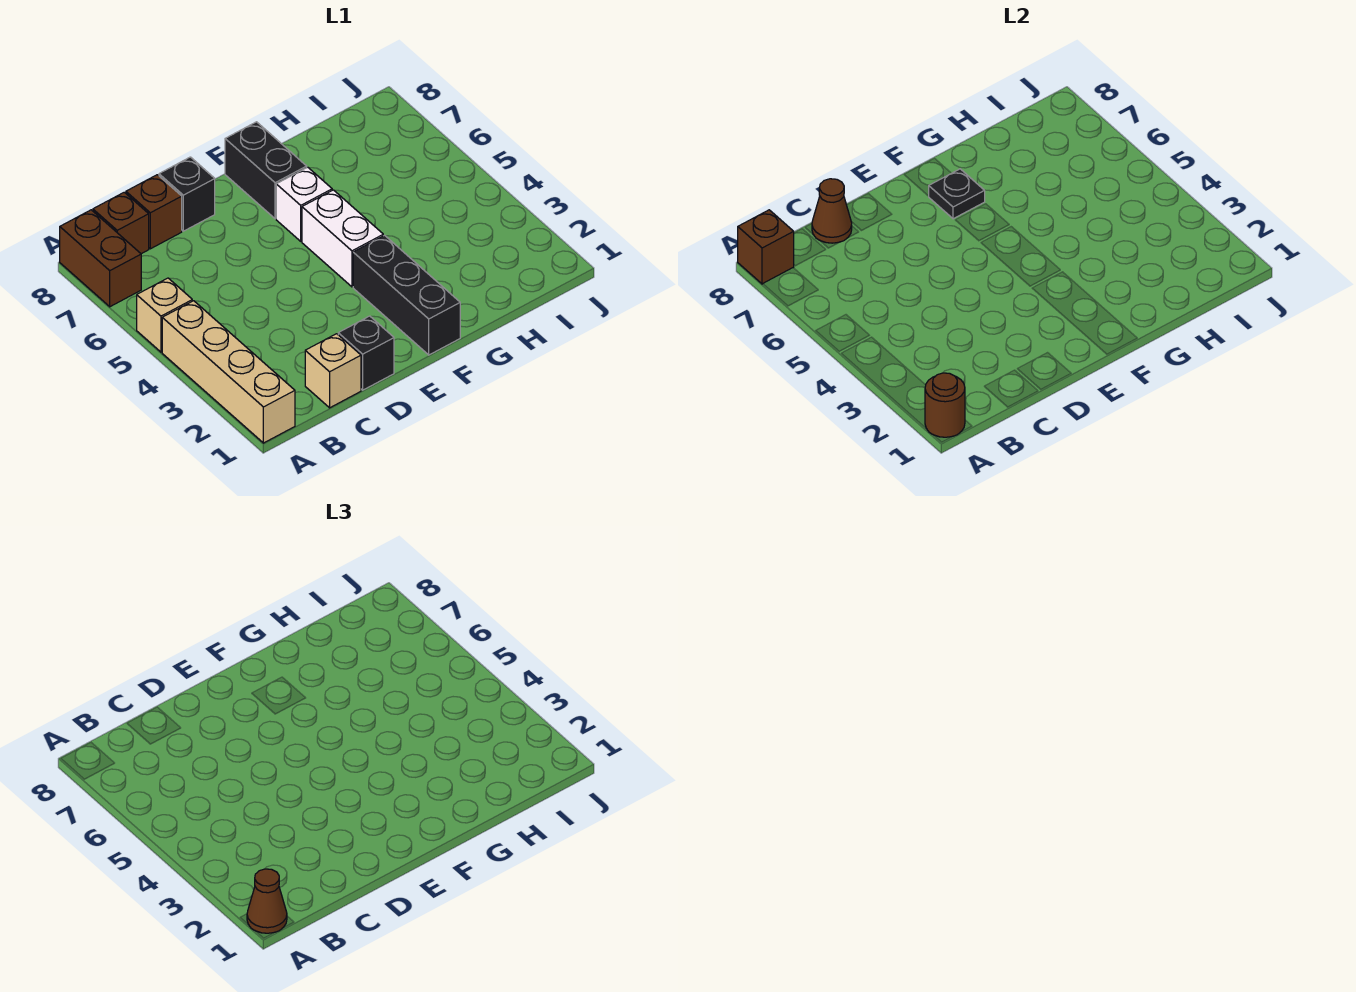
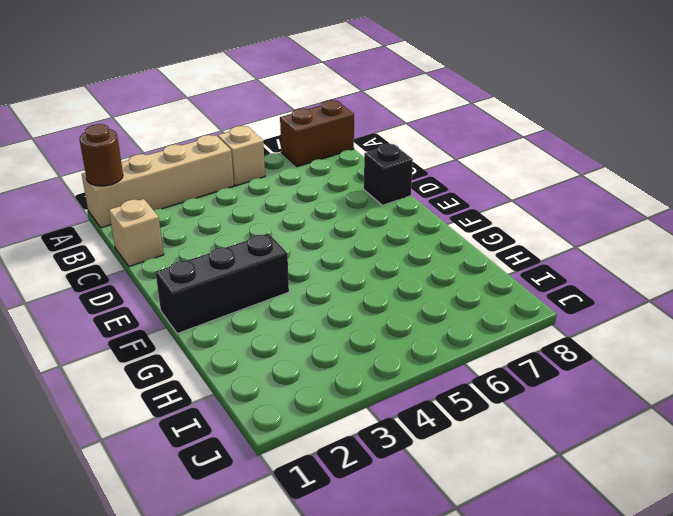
none -> brown 1x1 brick [93,192,149,254]
none -> brown 1x1 brick [126,175,182,249]
none -> black 1x1 brick [338,316,394,390]

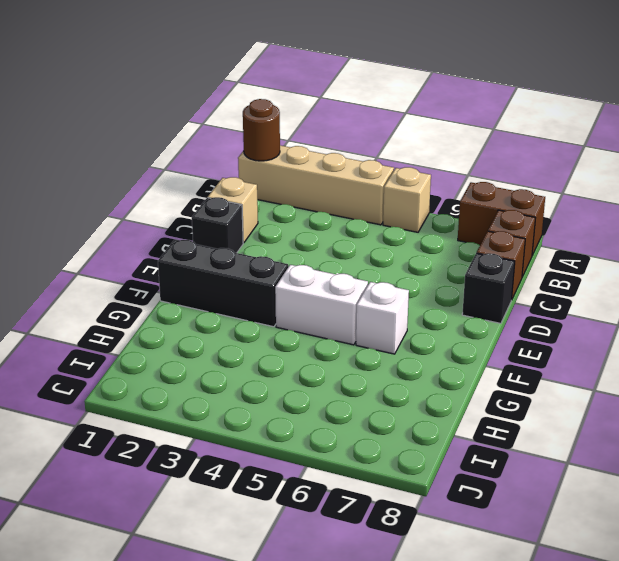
none -> black 1x2 brick [225,122,307,219]
none -> brown 1x1 brick [738,210,794,284]
none -> brown 1x1 cone [812,179,852,243]

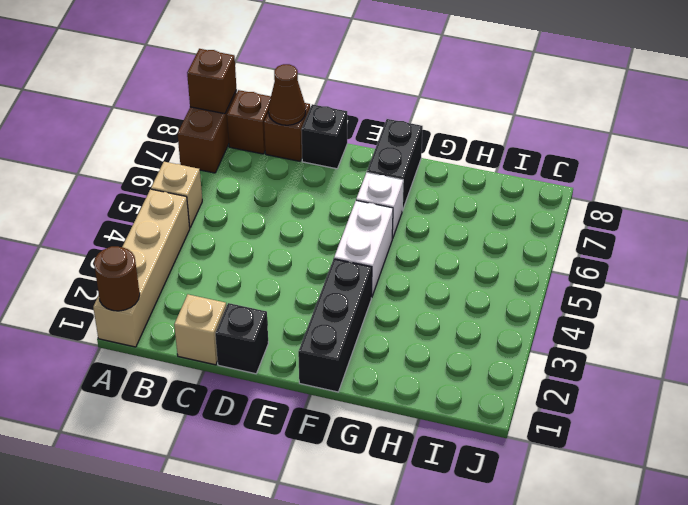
none -> black 1x1 plate [929,169,985,219]
none -> brown 1x1 cone [247,869,287,933]

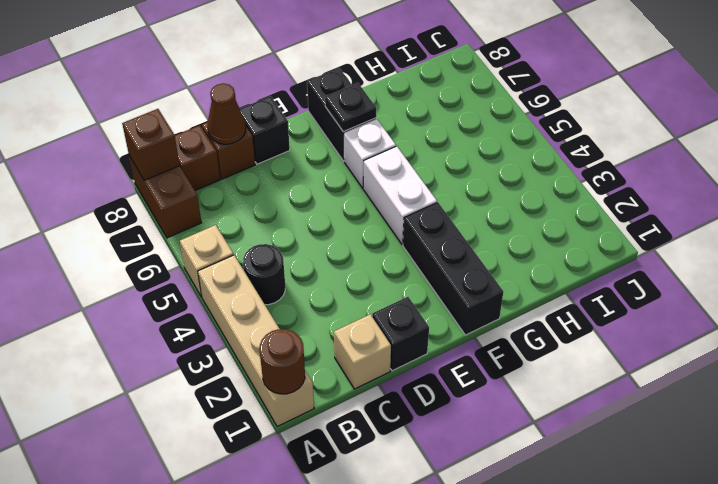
black 1x1 round brick [243,244,285,305] -> none
none -> brown 1x1 cone [247,869,287,933]

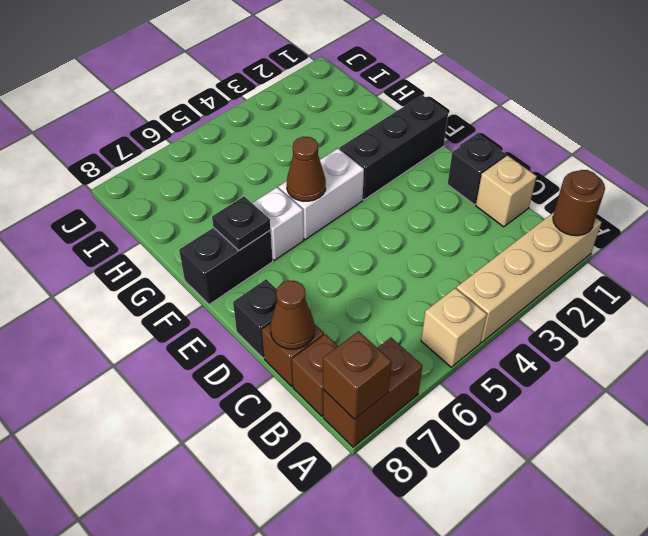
brown 1x1 cone [287,137,326,201] -> brown 1x1 cone moved to [247,869,287,933]

